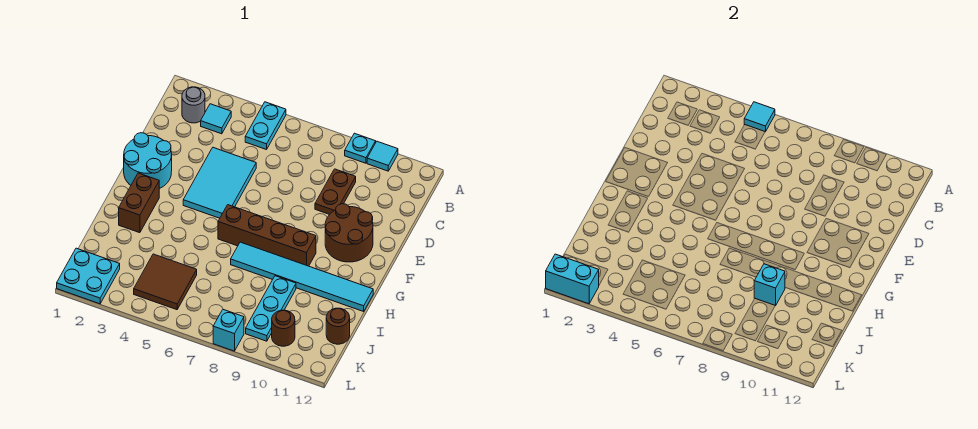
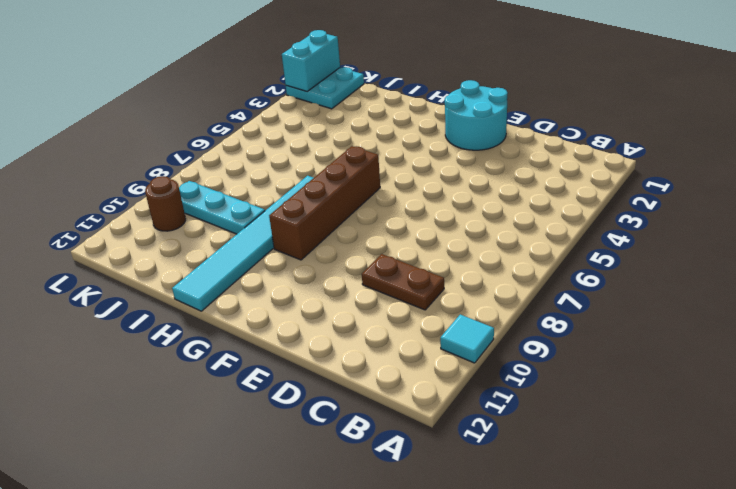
none -> cyan 1x2 plate [245,102,286,150]
none -> cyan 1x1 plate [345,133,376,163]
none -> grey 1x1 round brick [182,87,205,123]

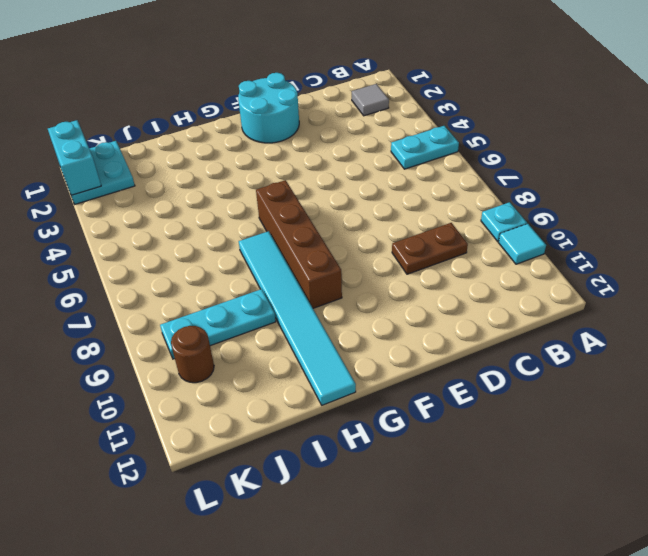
grey 1x1 tile [352,84,389,116] -> grey 1x1 round brick [182,87,205,123]
none -> cyan 1x1 tile [201,104,231,134]
none -> cyan 2x3 tile [183,148,256,218]
none -> brown 2x2 round brick [325,204,373,262]

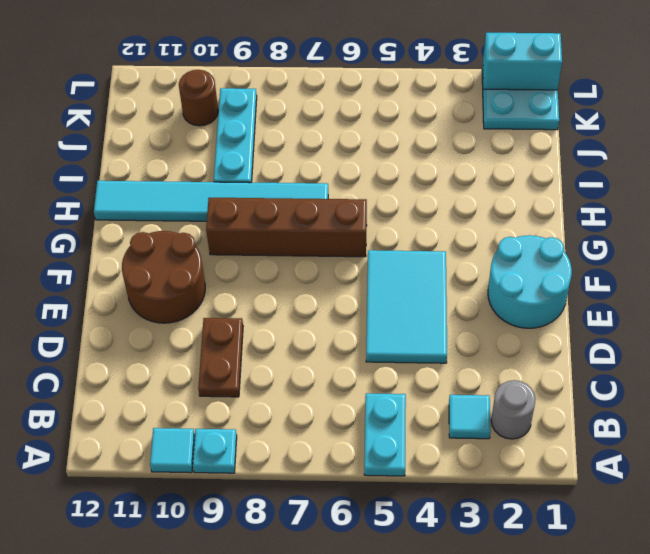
none -> brown 1x2 brick [119,173,159,233]
none -> brown 2x2 tile [134,254,197,310]
none -> brown 1x1 round brick [326,308,350,344]

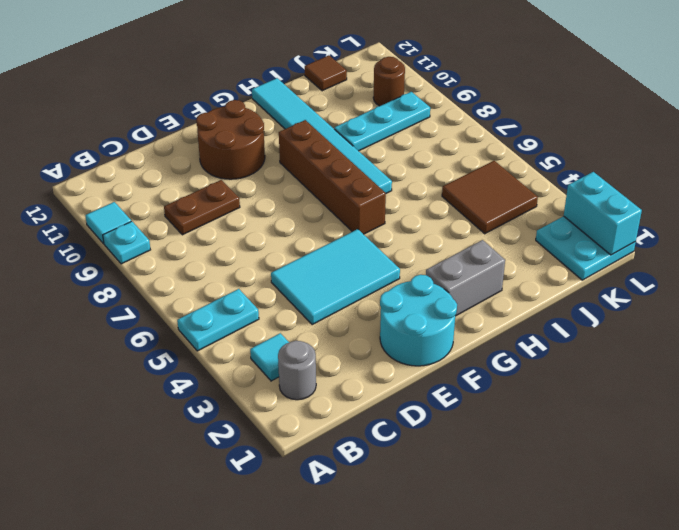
grey 1x2 brick [426,240,505,316] -> brown 1x2 brick [119,173,159,233]
brown 1x1 tile [305,55,347,91] -> brown 1x1 round brick [326,308,350,344]
none -> cyan 1x1 brick [213,310,244,351]
none -> cyan 1x1 tile [744,102,775,132]
none -> cyan 1x1 brick [754,264,785,306]

